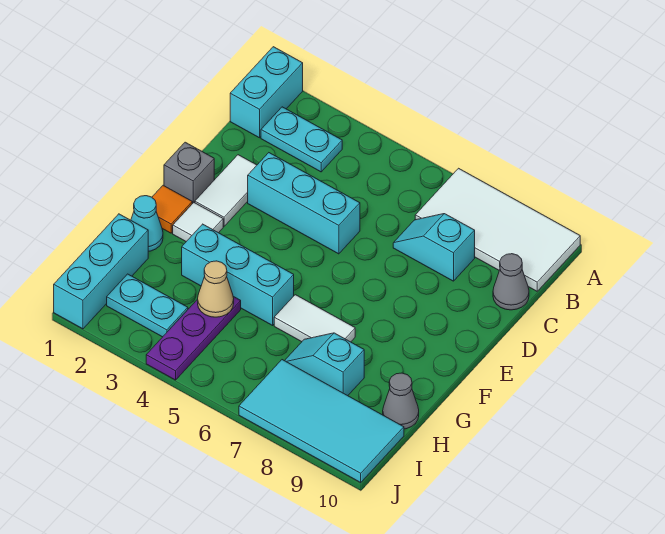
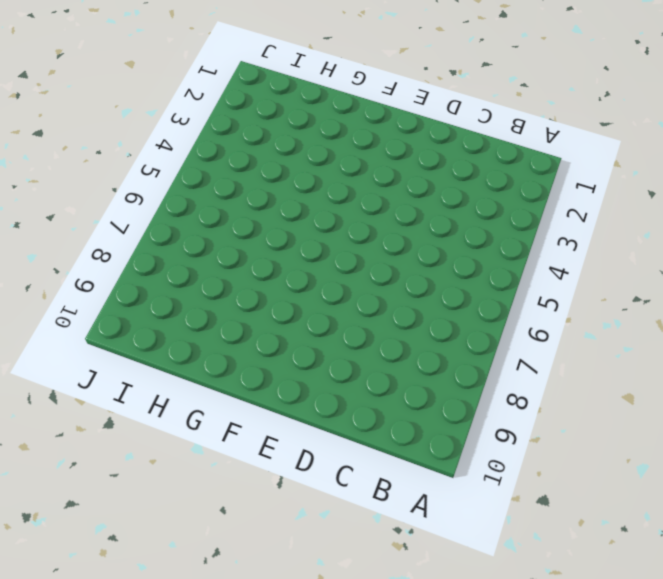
none -> cyan 1x2 brick [230,47,303,138]
none -> white 2x4 tile [415,168,580,291]
none -> cyan 1x2 plate [261,107,342,172]

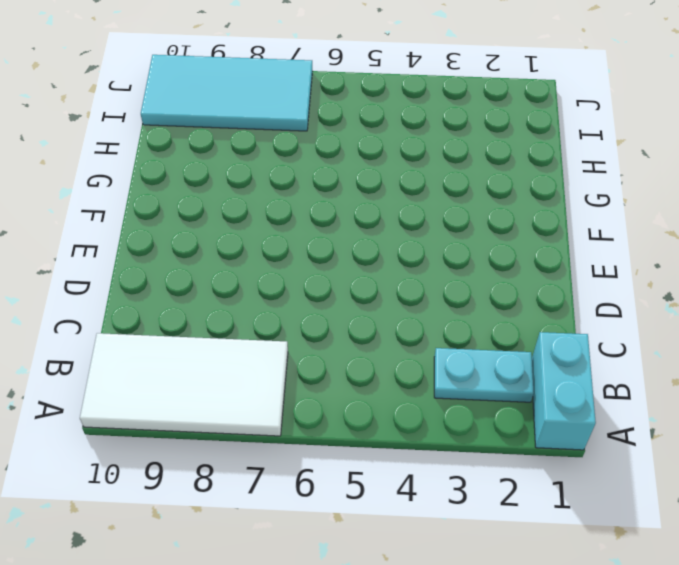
none -> cyan 1x2 slope [393,214,475,281]
none -> grey 1x1 cone [493,254,529,310]
none -> white 1x2 tile [195,155,257,226]

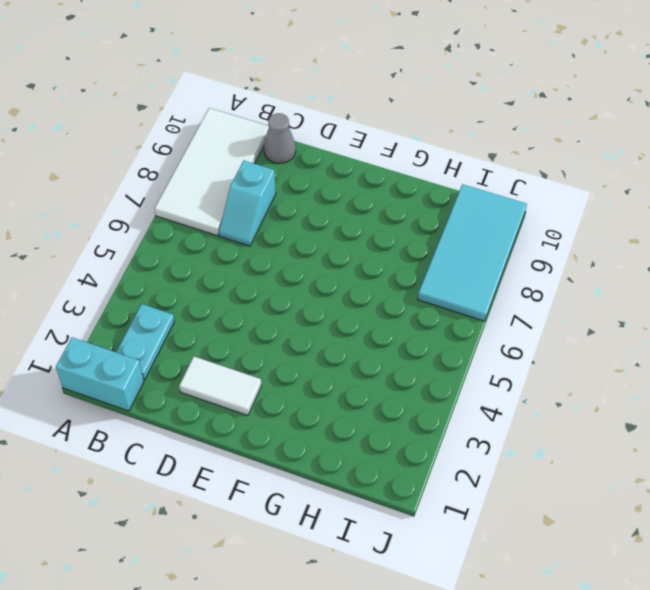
none -> cyan 1x3 brick [248,153,360,254]
none -> grey 1x1 brick [164,142,214,204]
none -> orange 1x1 tile [152,186,192,233]

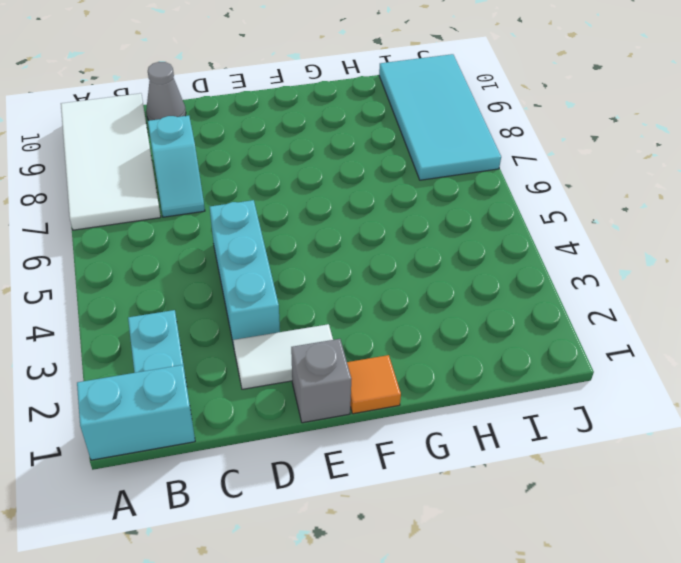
none -> white 1x1 tile [173,203,223,241]
none -> cyan 1x1 cone [131,196,163,251]
none -> cyan 1x3 brick [182,224,294,325]

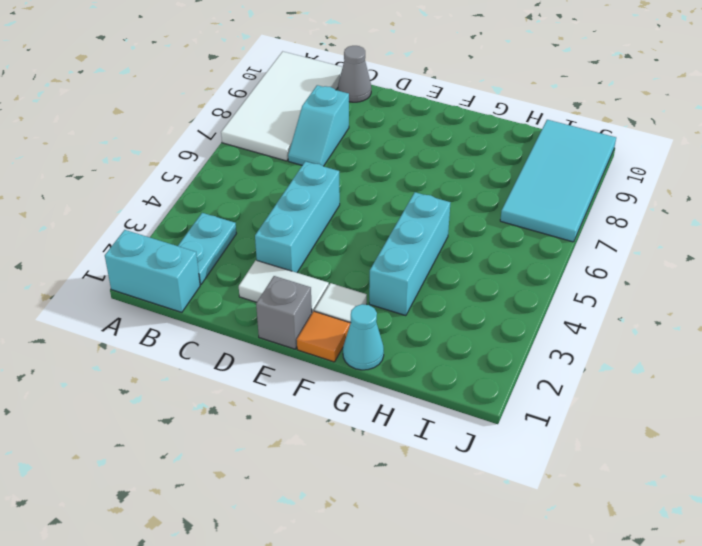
none -> white 1x2 tile [274,295,355,342]
none -> cyan 1x3 brick [54,214,148,329]
none -> purple 1x3 plate [146,297,241,380]

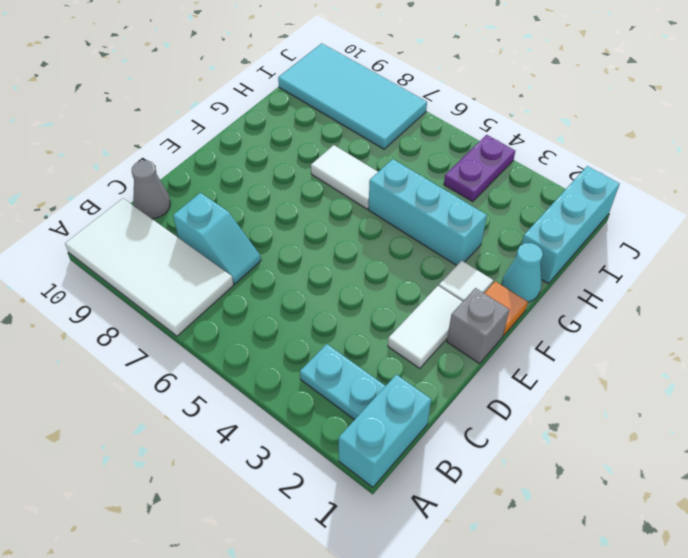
purple 1x2 plate [444,135,515,202] -> purple 1x3 plate [146,297,241,380]
none -> cyan 1x3 brick [248,153,360,254]
none -> cyan 1x2 slope [285,333,364,396]
none -> grey 1x1 cone [383,373,419,429]

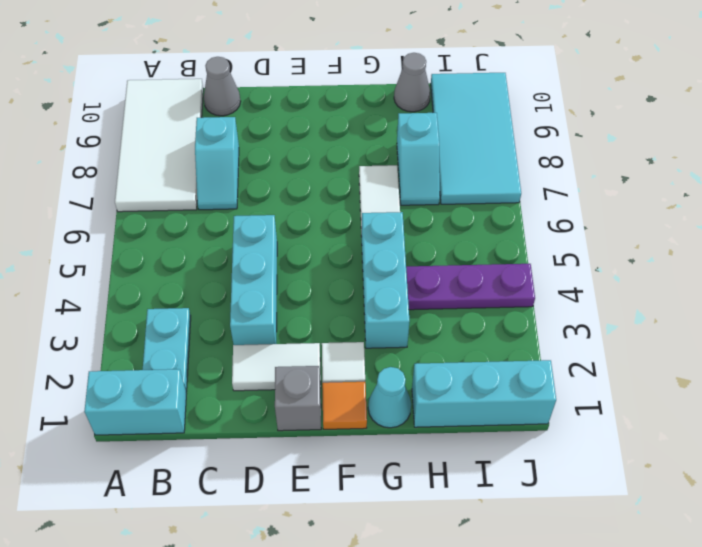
none -> cyan 1x2 plate [107,274,188,337]
none -> tan 1x1 cone [198,261,234,317]

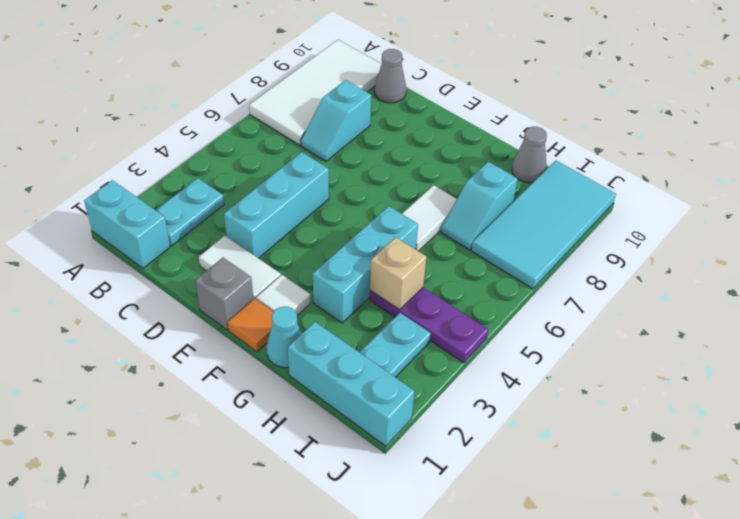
tan 1x1 brick [370,237,426,310] -> tan 1x1 cone [198,261,234,317]

